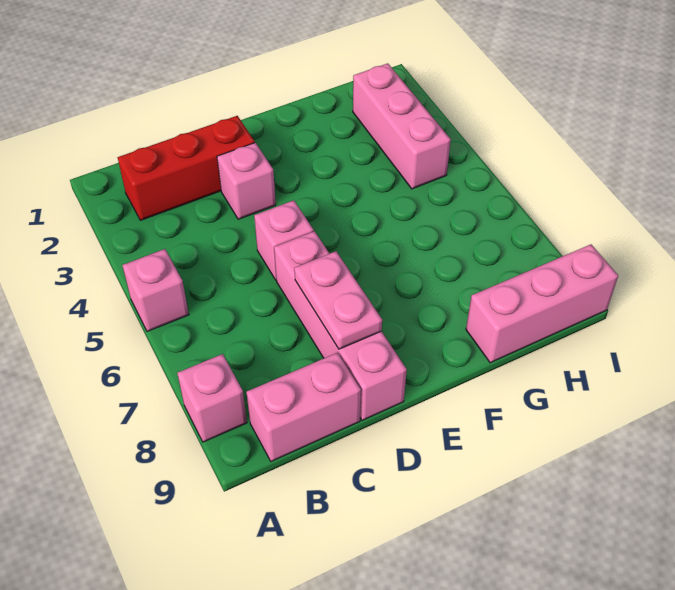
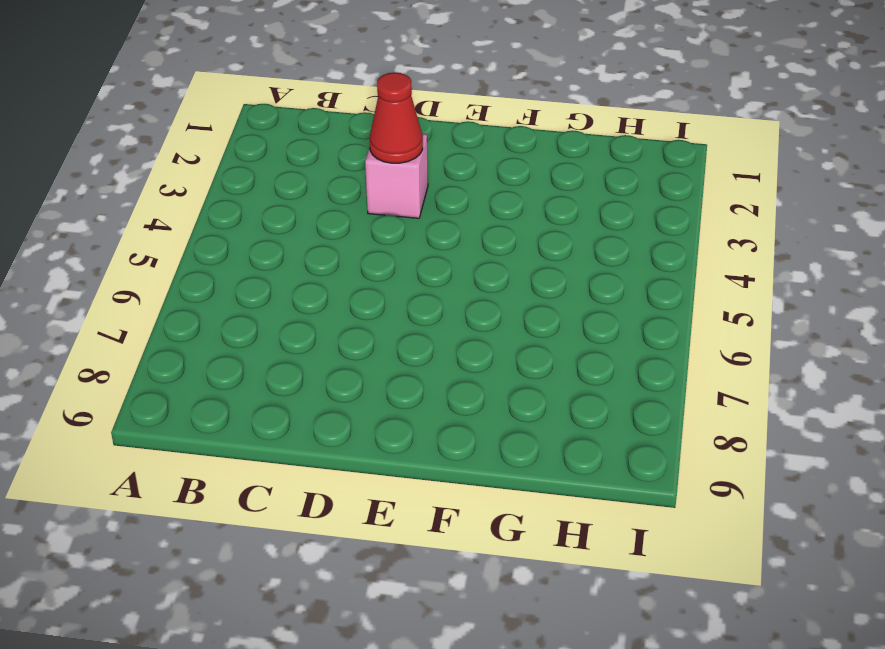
red 1x1 cone [370,72,423,163] -> none
none -> pink 1x1 brick [122,249,189,331]
none -> pink 1x1 brick [177,354,247,442]

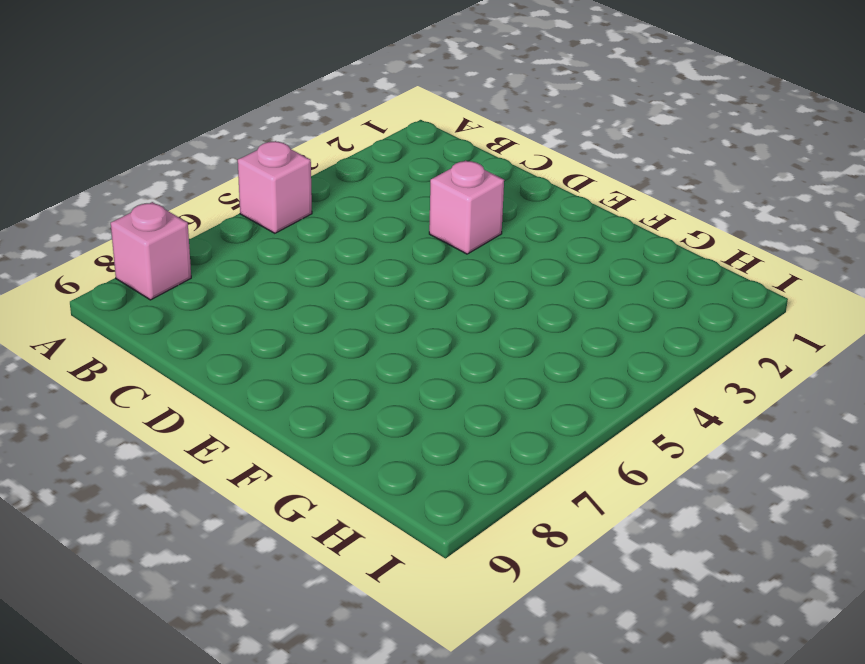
none -> red 1x3 brick [118,116,255,220]
none -> pink 1x2 brick [246,353,361,461]

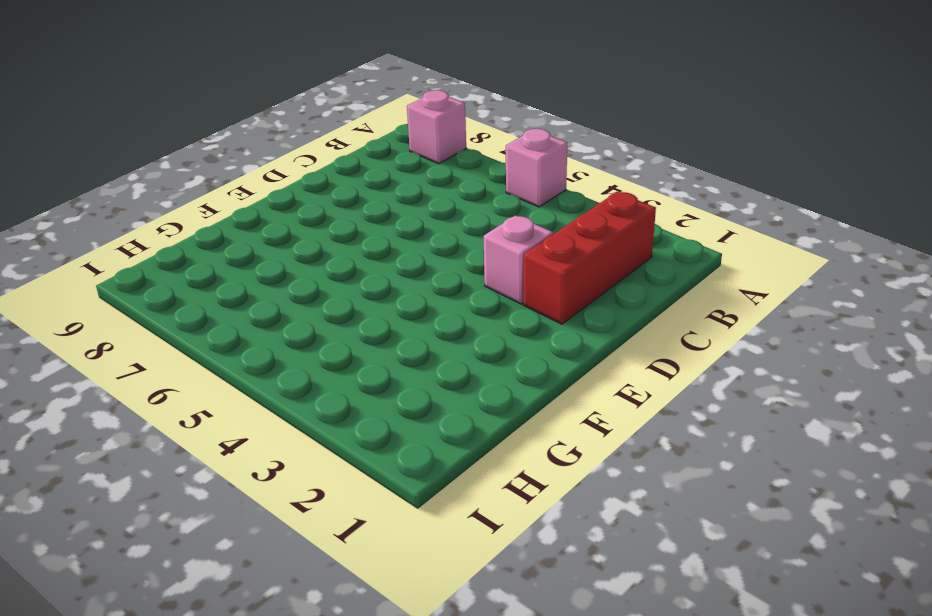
none -> pink 1x2 brick [246,353,361,461]
none -> pink 1x1 brick [254,200,314,280]

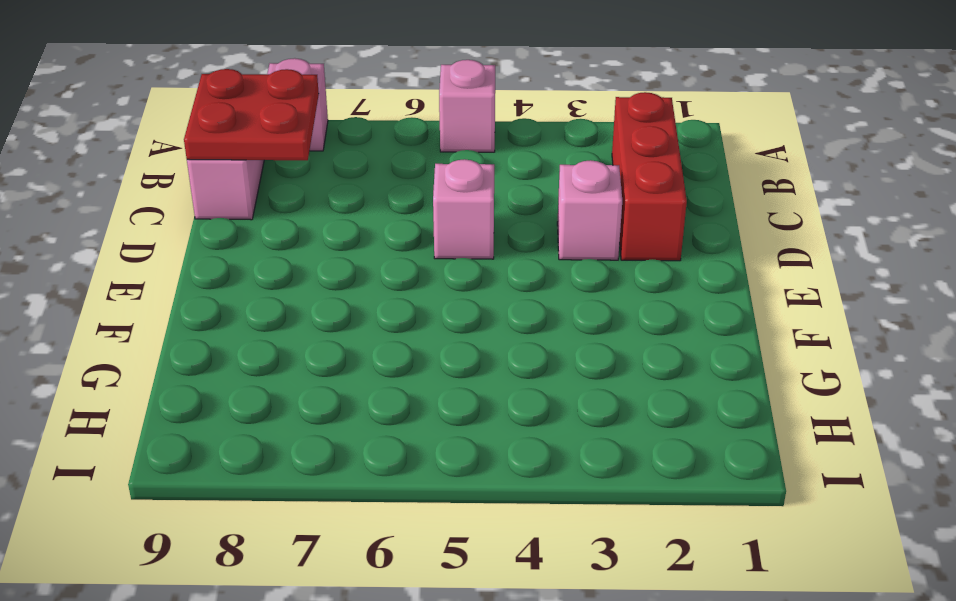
red 2x2 plate [184,69,319,160] -> none
none -> pink 1x4 brick [274,231,407,420]
none -> pink 1x3 brick [466,244,618,363]

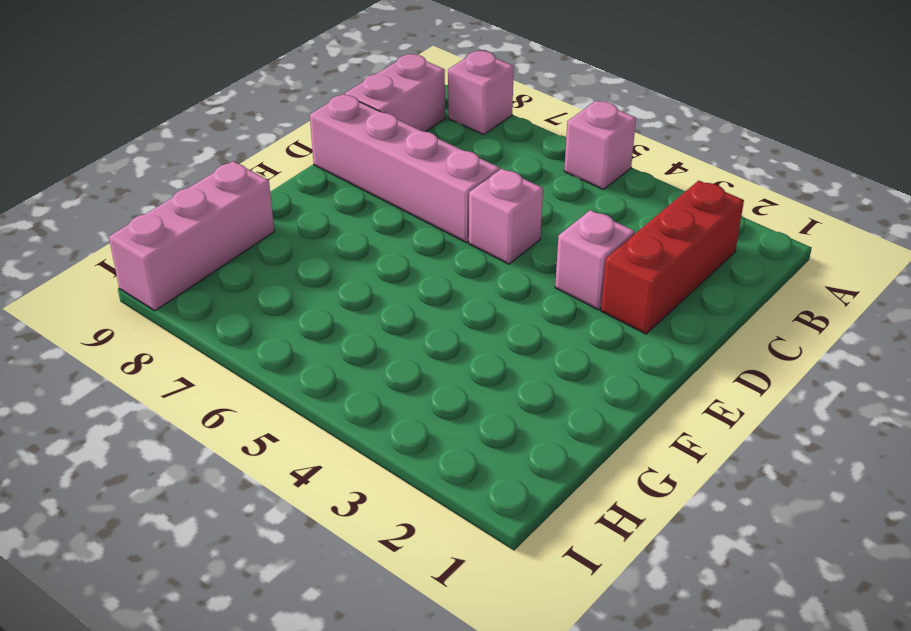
none -> pink 1x3 brick [353,63,451,189]
none -> pink 1x2 plate [294,251,382,349]

